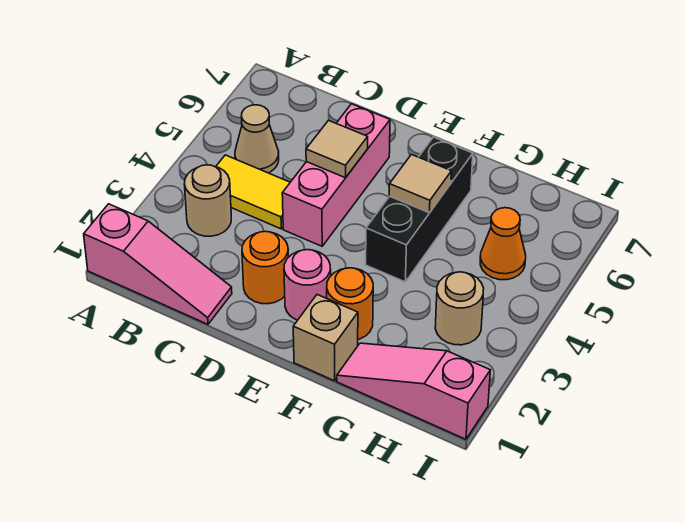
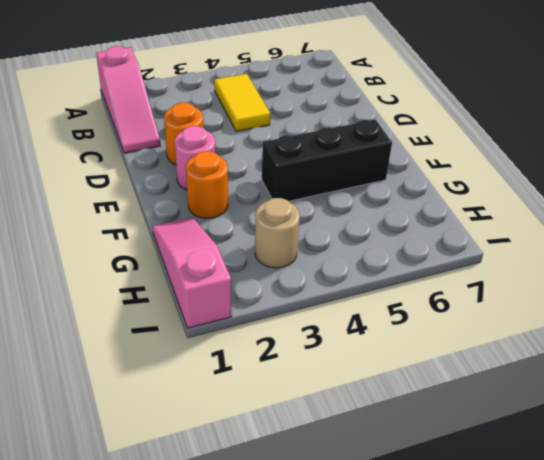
none -> tan 1x1 round brick [184,165,231,236]
none -> tan 1x1 cone [235,105,279,173]
none -> pink 1x3 brick [282,104,390,246]

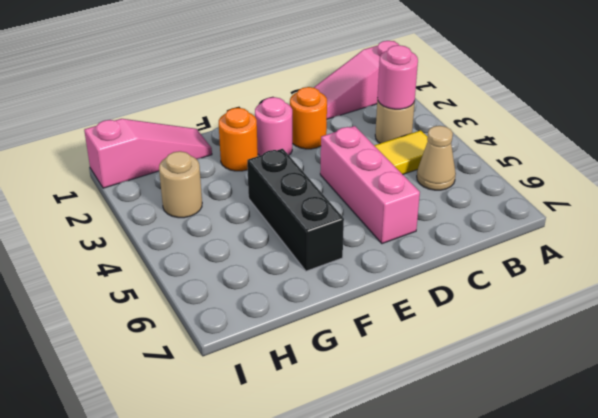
pink 1x1 round brick [377,45,418,109] -> none
none -> tan 1x1 brick [293,295,358,381]
none -> orange 1x1 cone [480,208,526,280]
none -> tan 1x1 tile [306,120,368,178]

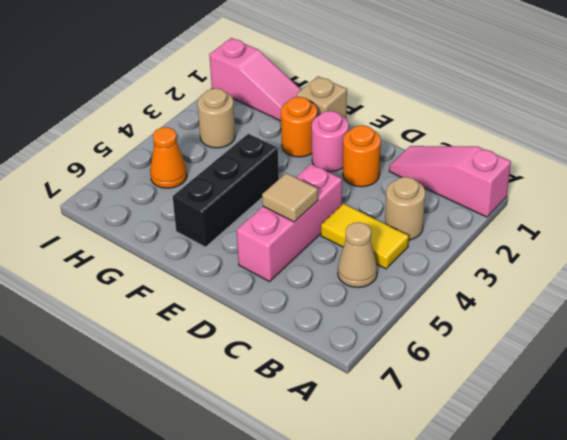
none -> tan 1x1 tile [389,155,451,213]

